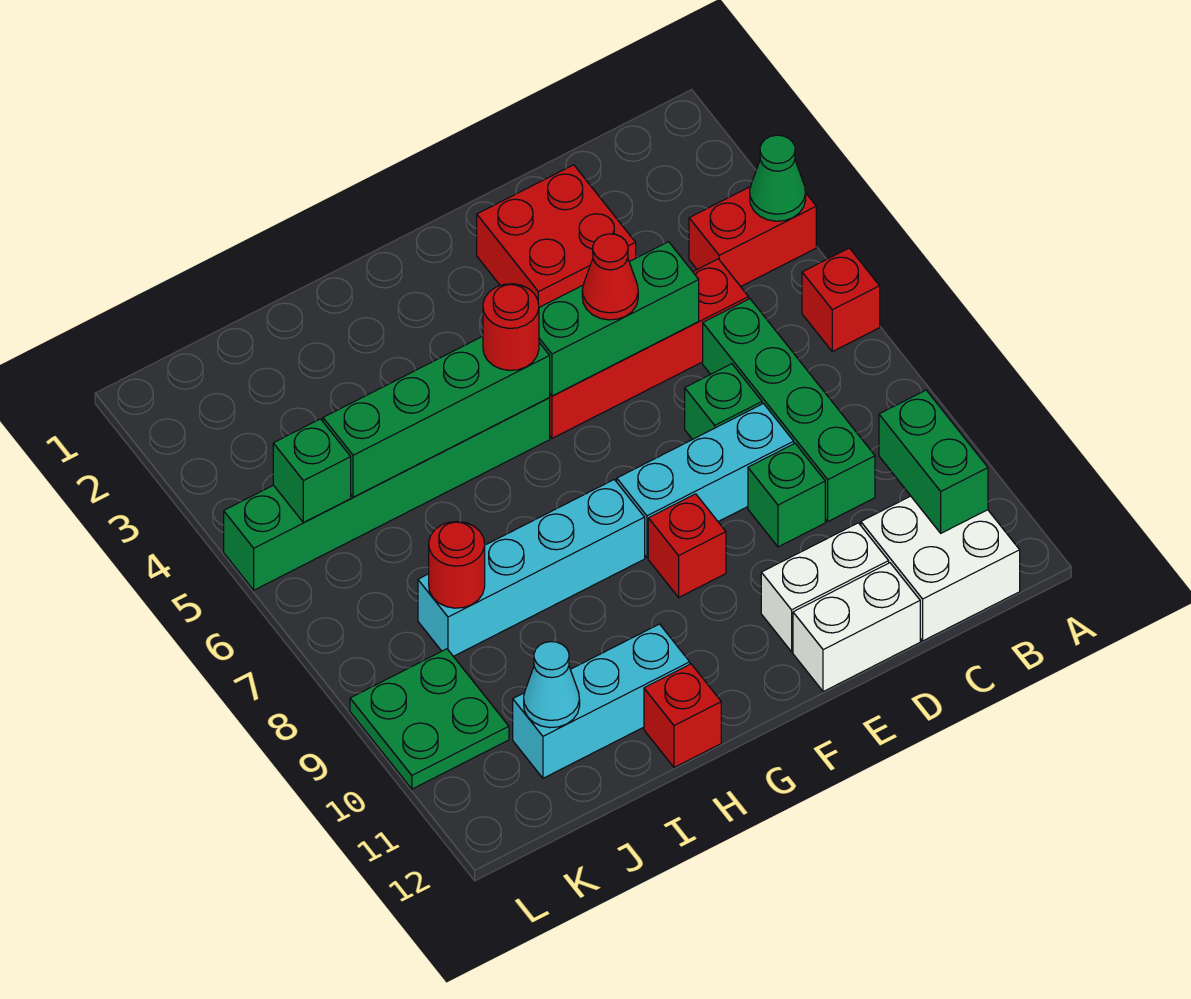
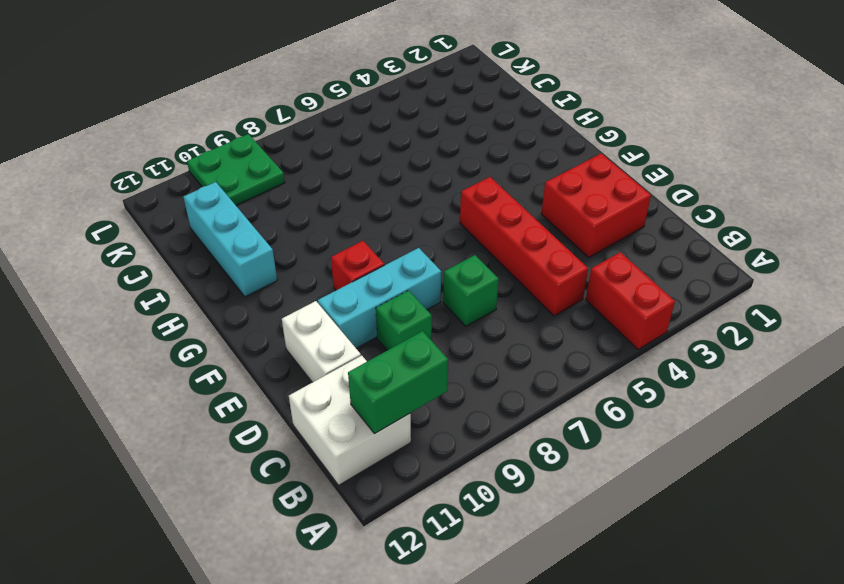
cyan 1x3 brick [318,248,441,348] -> cyan 1x3 brick turned to [617,404,794,558]
none -> red 1x1 brick [802,248,880,352]
none -> green 1x4 brick [703,299,875,521]
none -> white 1x2 brick [793,563,920,692]

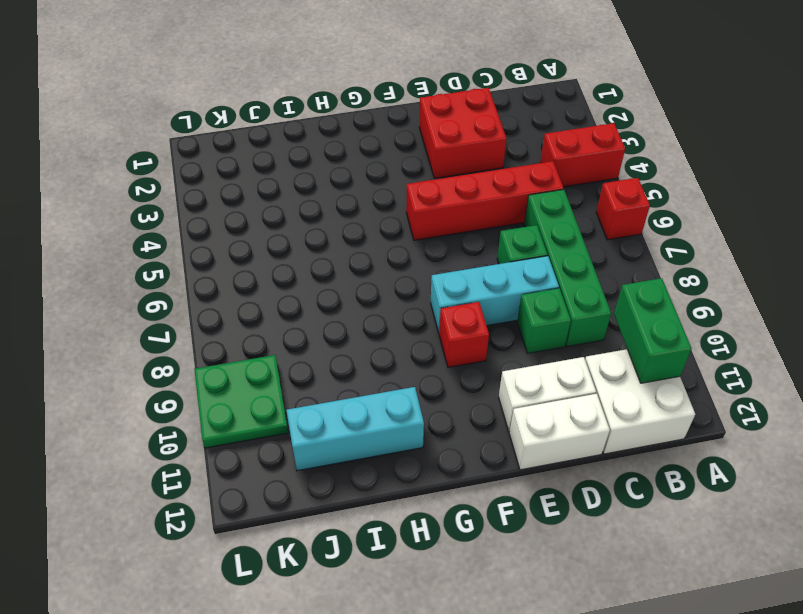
none -> green 1x6 brick [224,398,550,590]
none -> cyan 1x4 brick [418,480,645,656]
none -> red 1x1 brick [644,664,721,767]

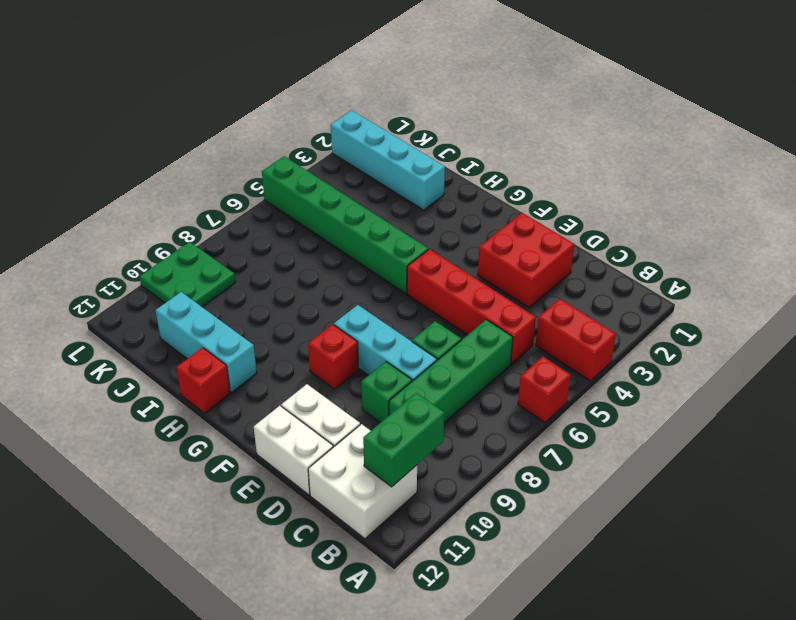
cyan 1x4 brick [331,110,445,210] -> cyan 1x4 brick moved to [418,480,645,656]
none -> green 1x1 cone [750,135,806,221]
none -> green 1x3 brick [539,242,699,396]
none -> green 1x4 brick [323,336,550,497]

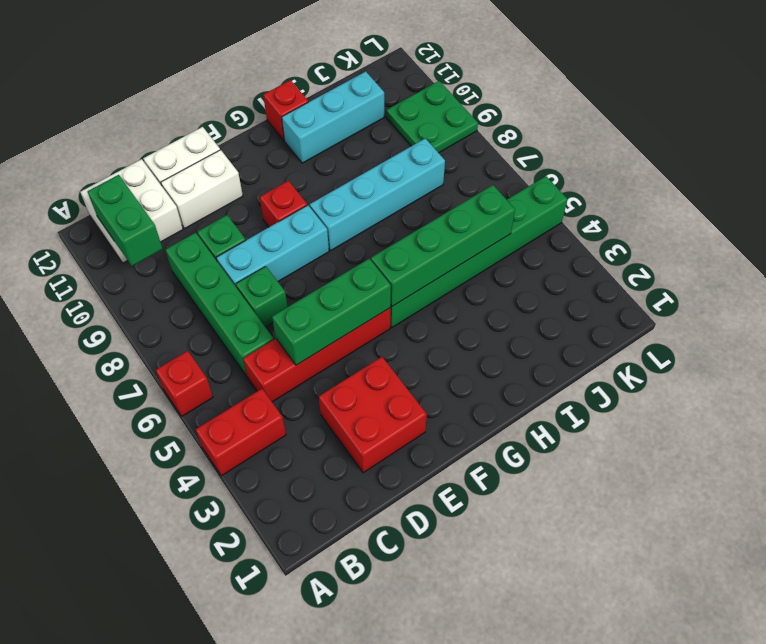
none -> green 1x1 cone [750,135,806,221]
none -> red 1x1 round brick [429,521,485,608]
none -> cyan 1x1 cone [524,642,580,728]

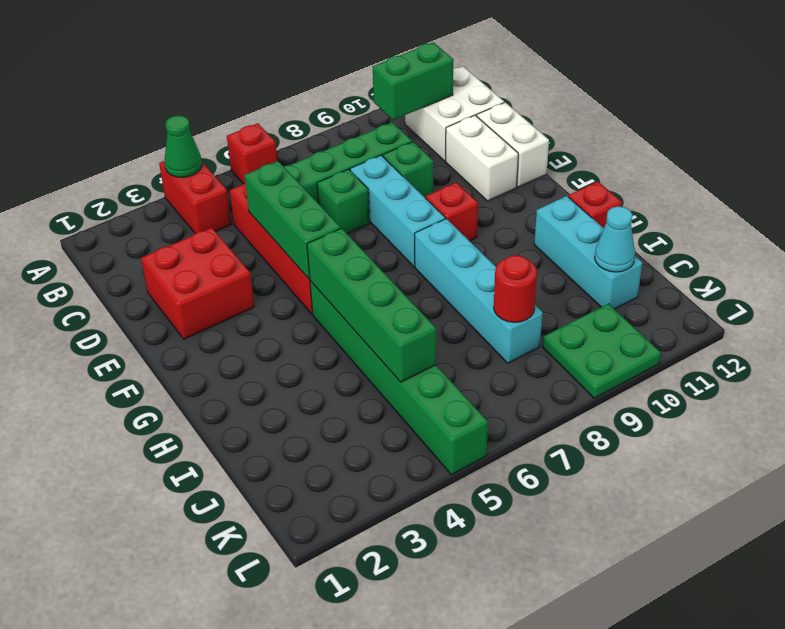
none -> green 1x1 brick [273,419,351,523]
none -> red 1x1 cone [582,234,638,320]
none -> red 1x1 round brick [483,284,539,370]

